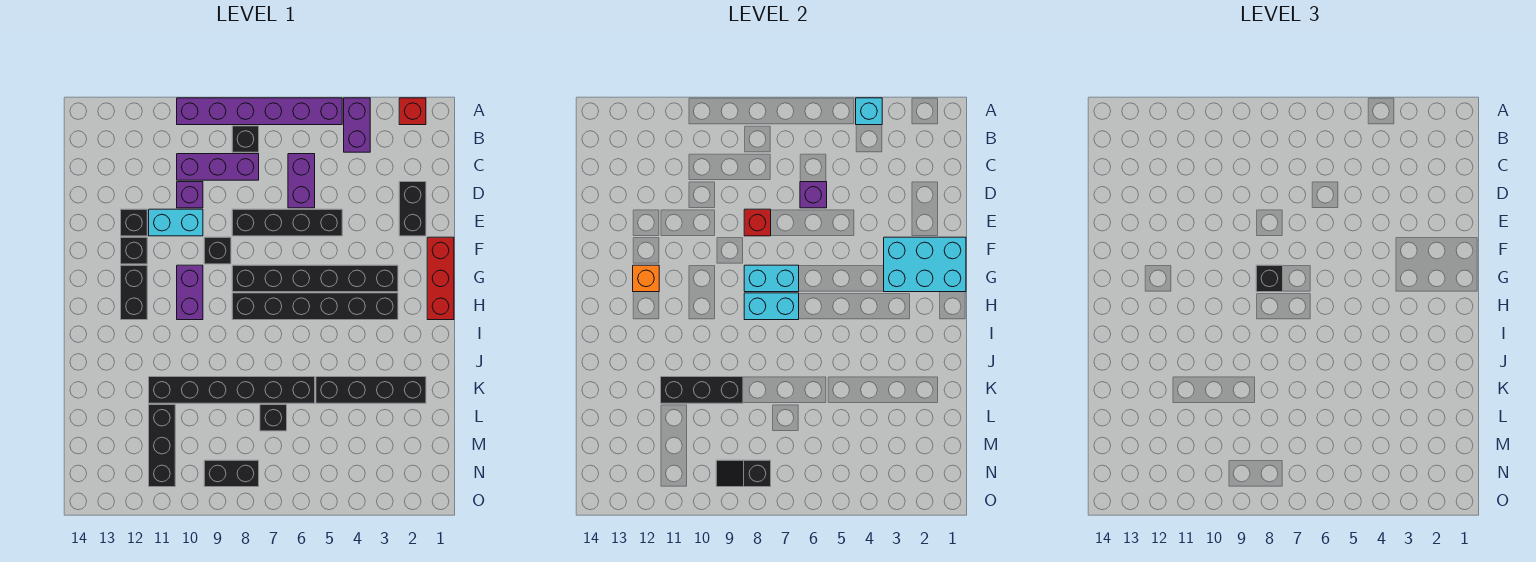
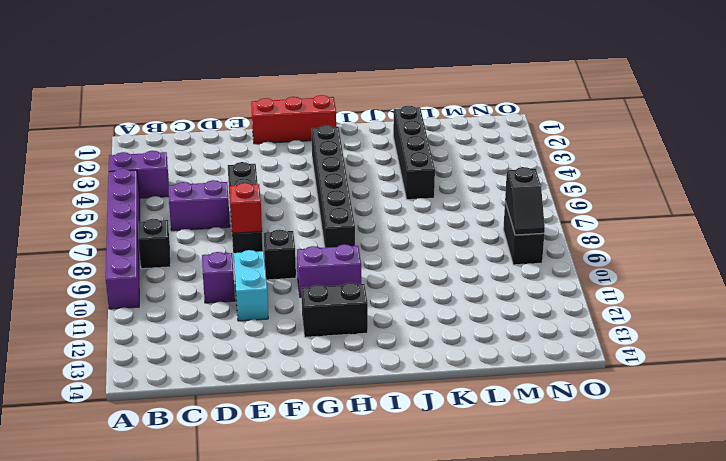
none -> red 1x1 brick [399,98,426,125]
none -> purple 1x3 brick [177,154,259,180]
none -> black 1x2 brick [399,182,426,236]
none -> black 1x1 brick [121,209,147,236]

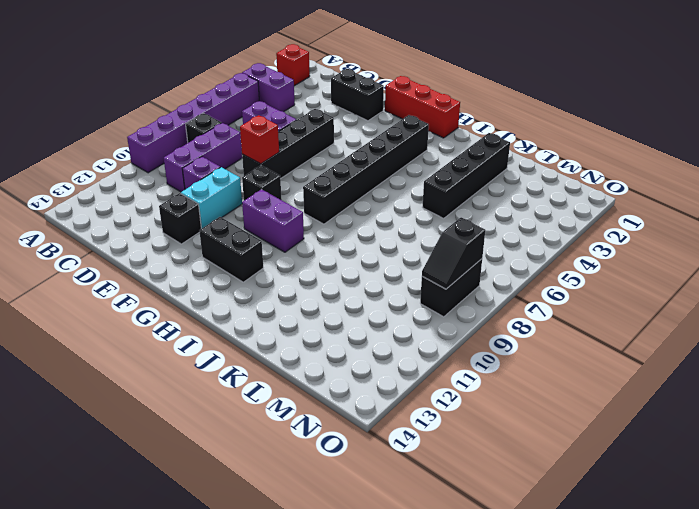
none -> black 1x1 brick [121,237,147,264]
none -> black 1x6 brick [232,265,398,292]
none -> black 1x6 brick [149,377,315,403]
none -> black 1x1 brick [260,405,287,431]

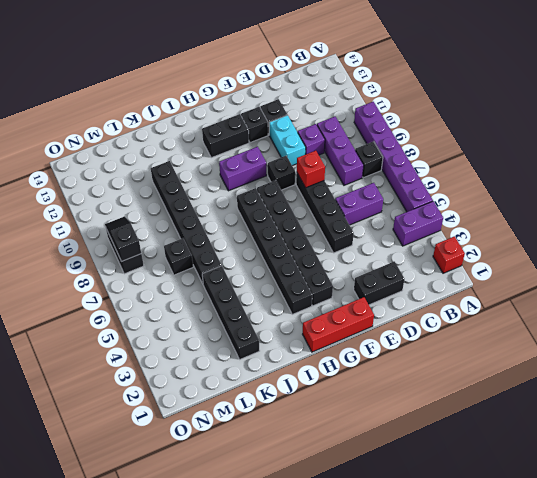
none -> black 1x3 brick [149,405,175,487]
none -> cyan 1x1 brick [856,98,882,125]
none -> purple 1x1 brick [800,182,827,208]
none -> cyan 2x3 brick [884,237,966,292]

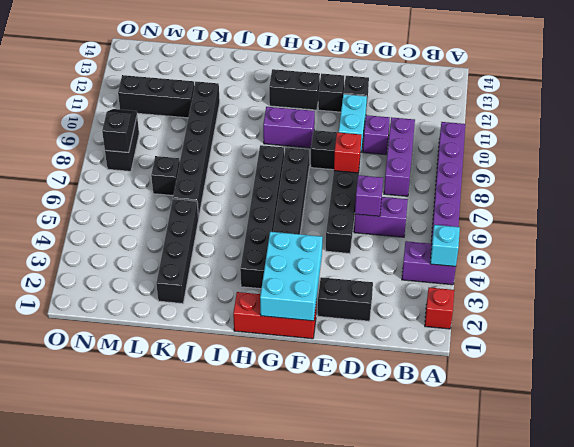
none -> black 1x1 brick [232,126,259,152]
none -> cyan 1x2 brick [744,265,799,292]
none -> orange 1x1 brick [633,265,659,292]
none -> cyan 1x2 brick [744,293,799,320]

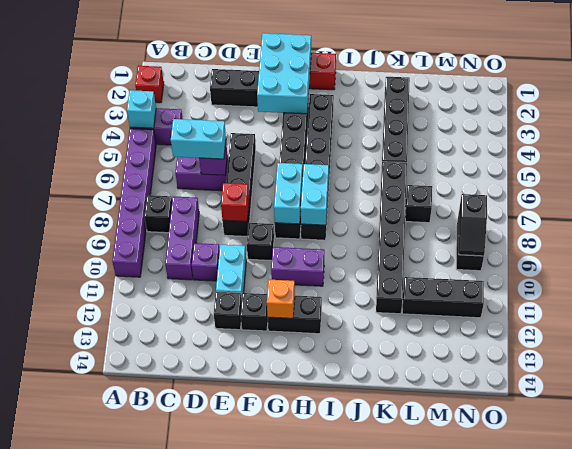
cyan 1x2 brick [171,119,226,159] -> none
none -> black 1x3 brick [661,377,743,403]
none -> black 1x1 brick [1256,265,1283,292]

